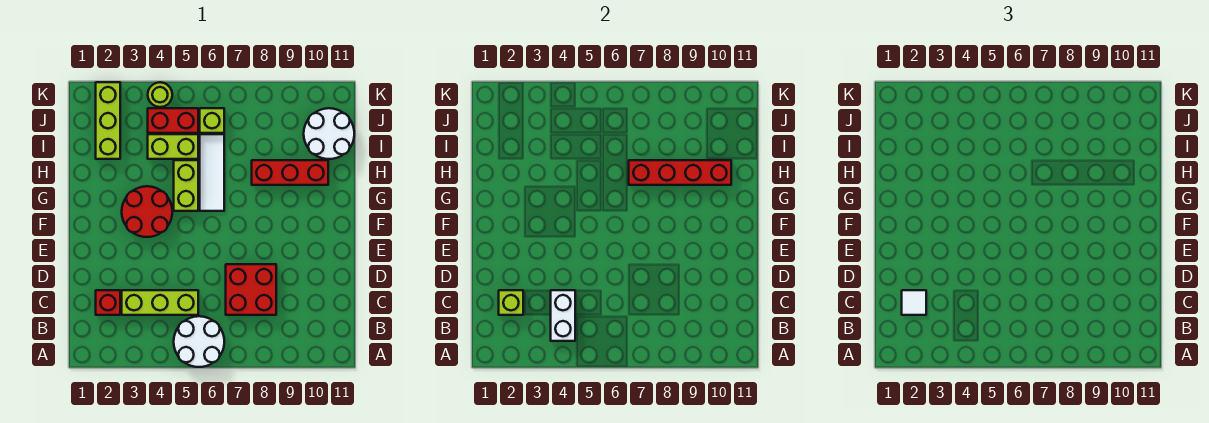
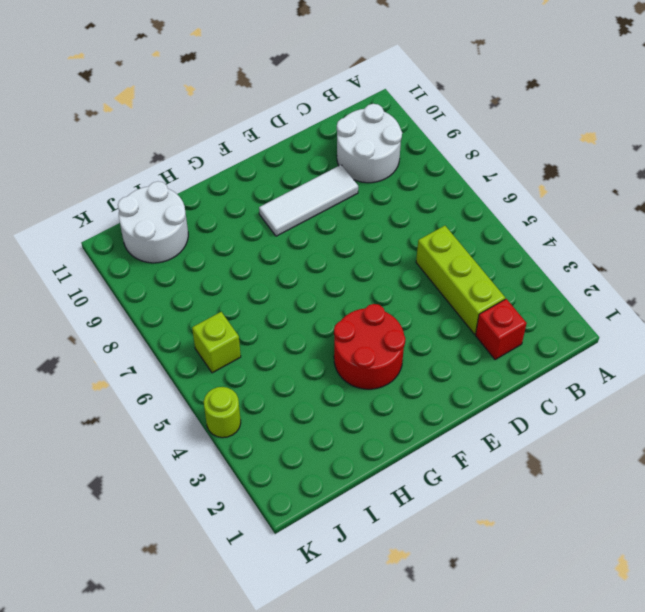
white 2x2 round brick [337,104,402,183] -> white 2x2 round brick moved to [174,316,224,367]
white 1x3 tile [259,165,358,236] -> white 1x3 tile moved to [200,134,224,211]
none -> red 2x2 brick [226,264,276,315]
none -> lime 1x2 brick [174,160,198,211]
none -> red 1x3 brick [252,160,328,185]

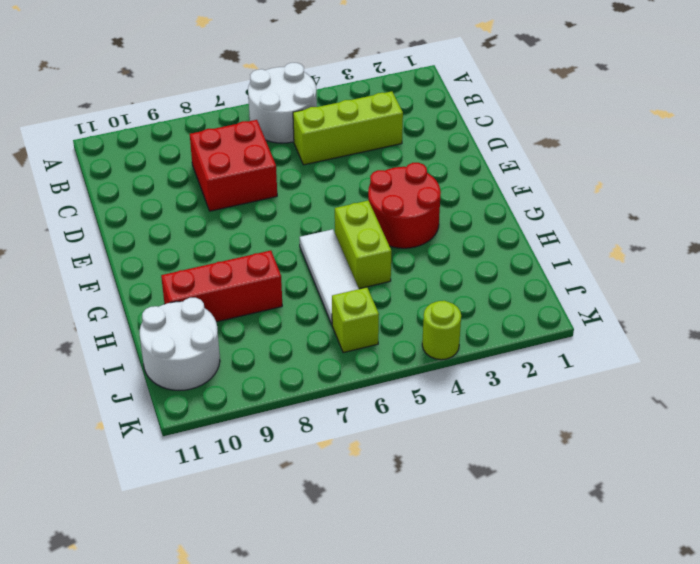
none -> red 1x1 brick [96,290,120,315]
none -> lime 1x3 brick [96,82,120,159]
none -> lime 1x2 brick [148,134,198,159]

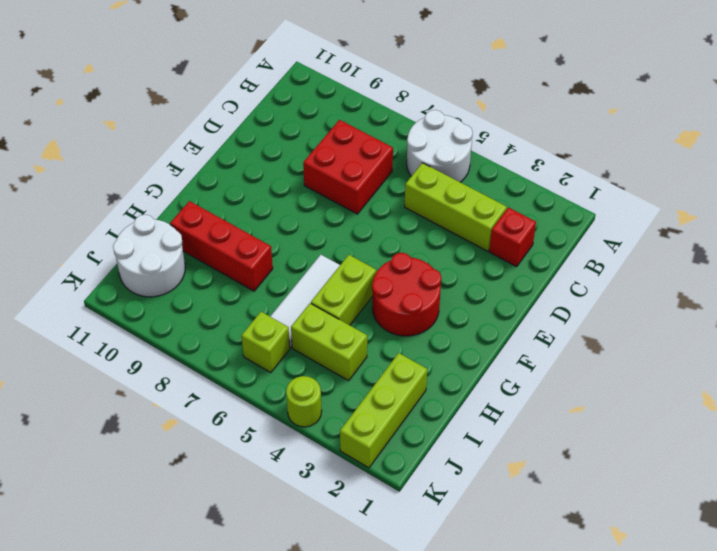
none -> red 1x2 brick [148,108,198,133]
none -> white 1x2 brick [551,290,575,341]
none -> lime 1x1 brick [499,290,523,315]

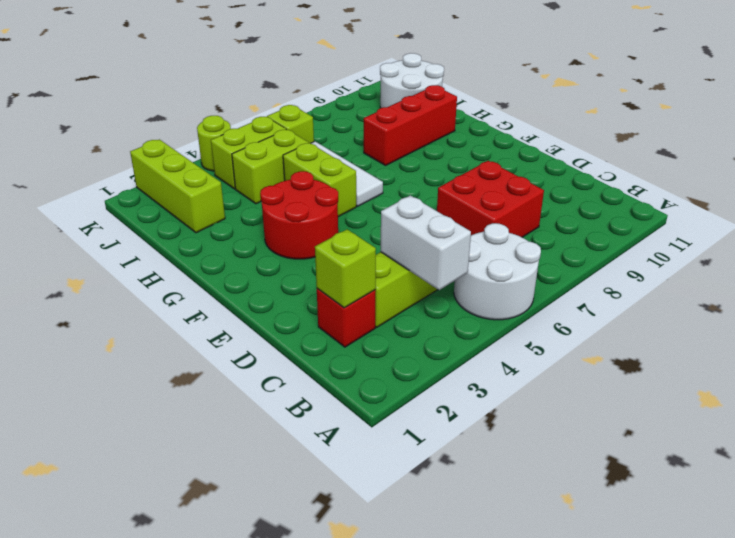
lime 1x2 brick [211,117,286,189] -> red 1x2 brick [148,108,198,133]
none -> red 1x4 brick [629,160,731,185]
none -> white 1x1 tile [902,290,926,315]

